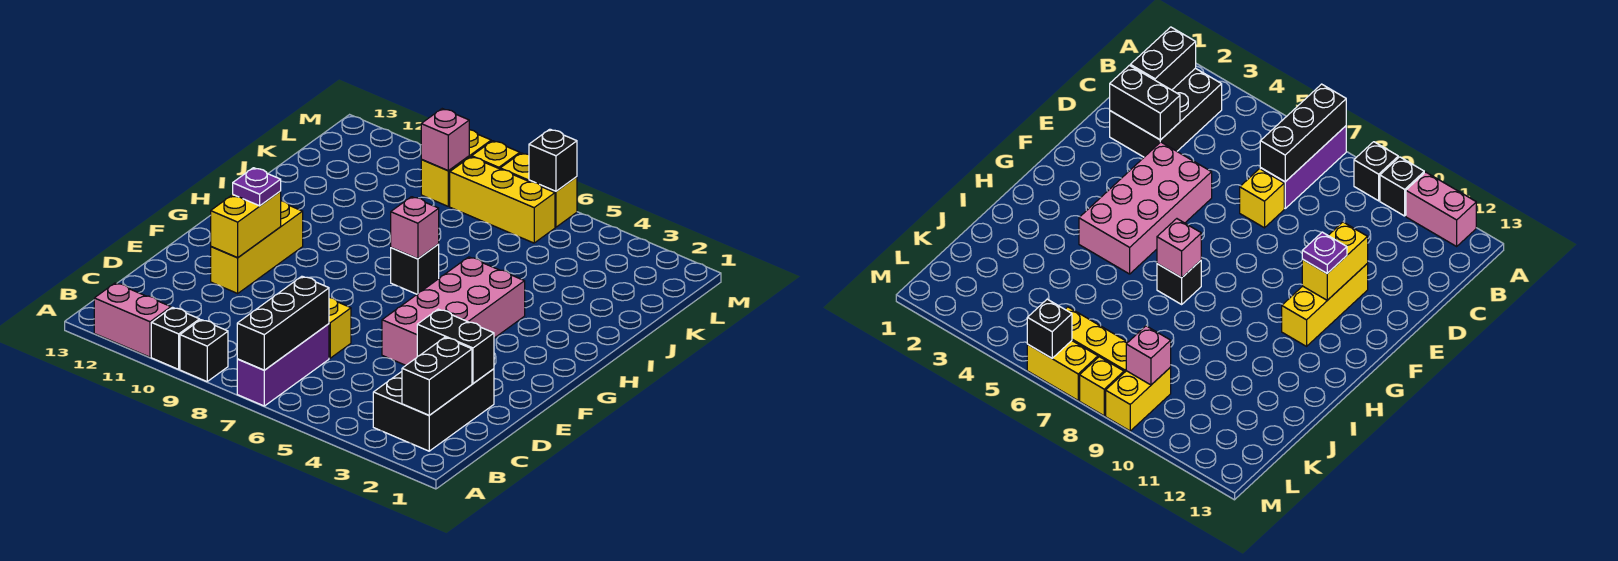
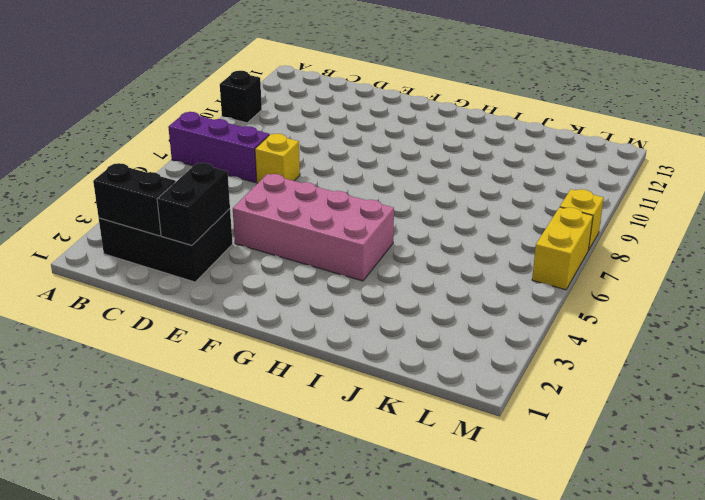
none -> black 1x1 brick [180,320,228,381]
none -> pink 1x2 brick [94,283,171,357]
none -> yellow 1x3 brick [211,201,303,293]

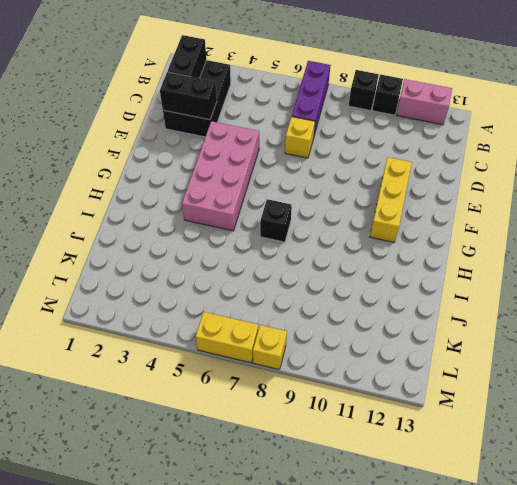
none -> yellow 1x3 brick [450,157,555,243]
none -> yellow 1x2 brick [421,130,491,206]
none -> black 1x3 brick [237,276,329,370]

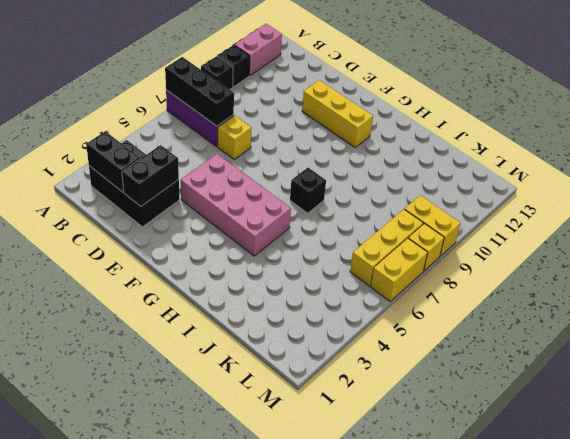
none -> yellow 1x2 brick [211,191,281,258]
none -> pink 1x1 brick [391,197,439,259]
none -> pink 1x1 brick [421,109,469,171]

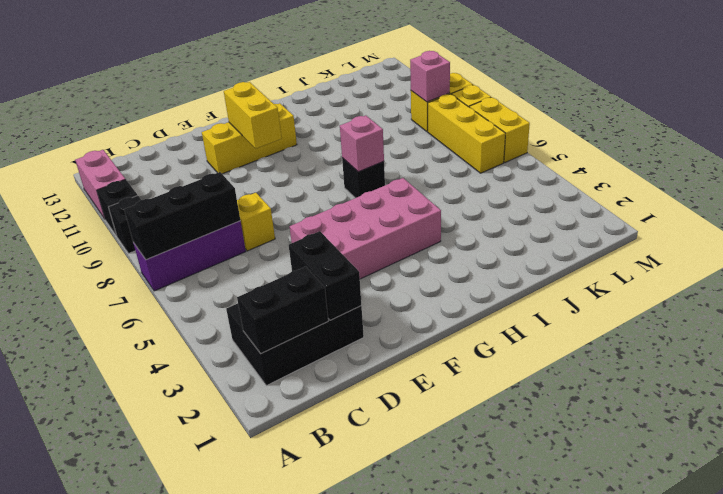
yellow 1x2 brick [224,82,282,148] -> yellow 1x2 brick turned to [211,191,281,258]
none -> black 1x1 brick [529,129,577,191]
none -> purple 1x1 plate [233,168,281,206]

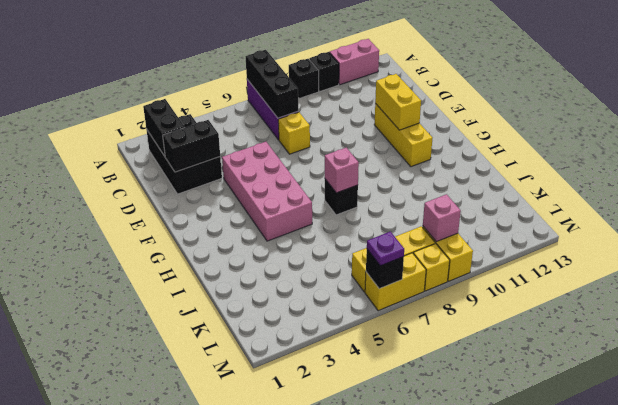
purple 1x1 plate [367,232,404,266] -> purple 1x1 plate moved to [233,168,281,206]

